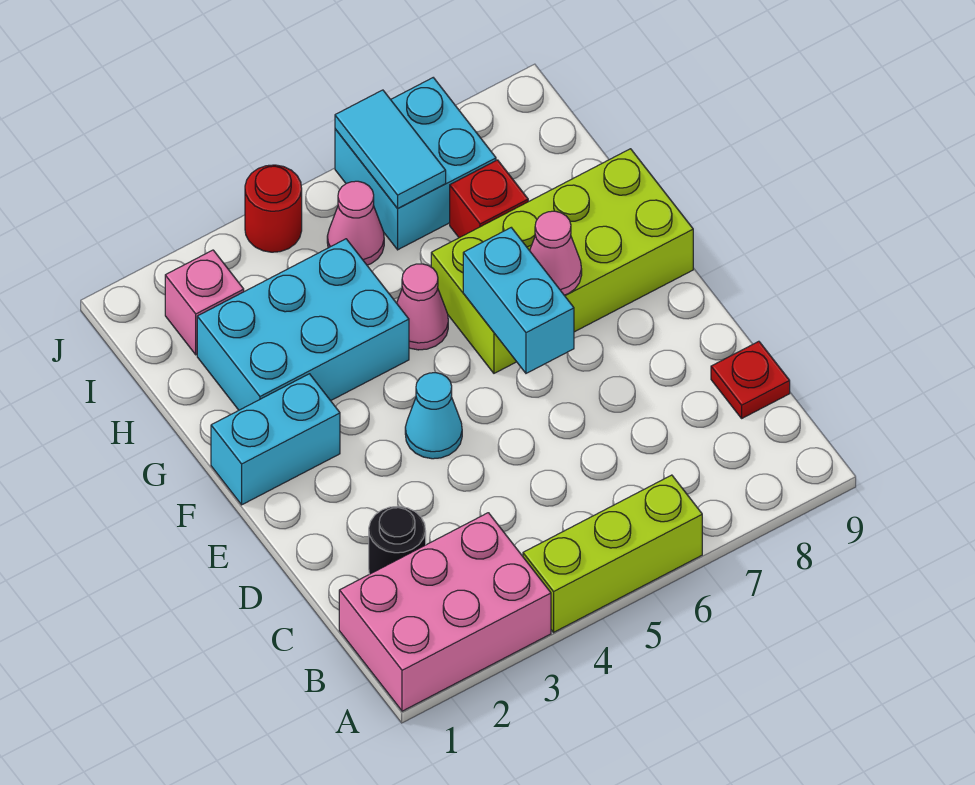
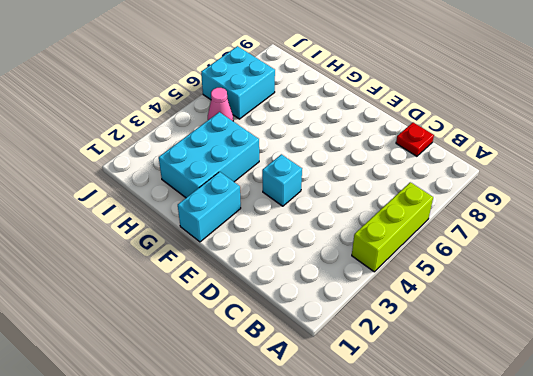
cyan 1x1 brick [262,154,302,206] -> cyan 1x1 cone [405,373,462,459]
none -> pink 2x3 brick [339,513,551,711]
none -> black 1x1 round brick [369,506,426,574]
none -> lime 2x4 brick [431,149,693,373]

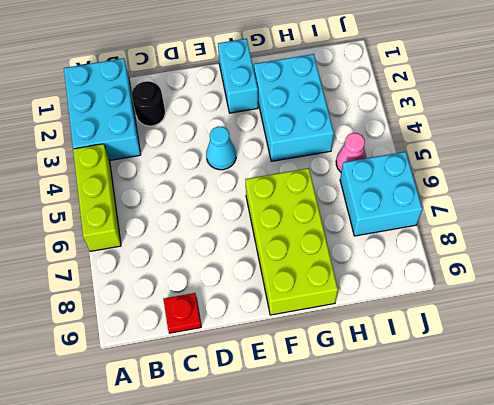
cyan 2x3 brick [64,58,141,161] -> pink 2x3 brick [339,513,551,711]
none -> pink 1x1 cone [397,264,448,350]
none -> red 1x1 brick [450,160,528,238]
none -> pink 1x1 brick [165,250,244,355]

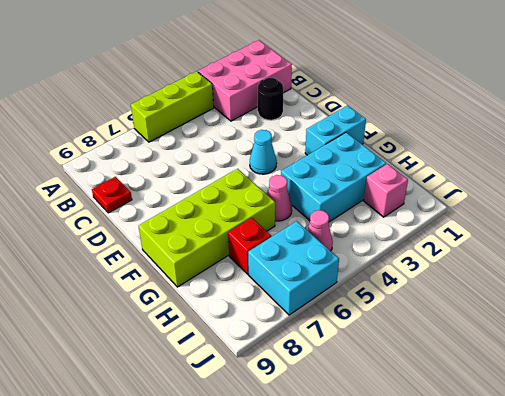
none -> red 1x1 round brick [245,165,302,252]
none -> cyan 1x2 brick [463,228,574,373]
none -> pink 1x1 cone [530,211,582,295]

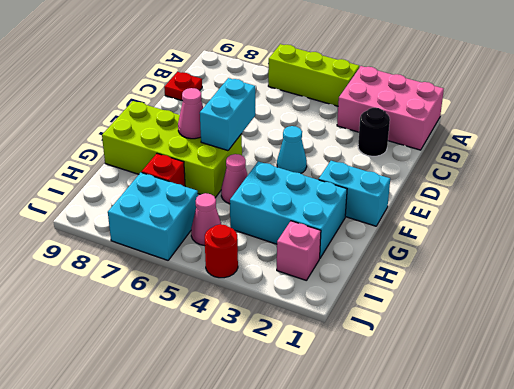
none -> cyan 1x2 tile [335,90,446,209]

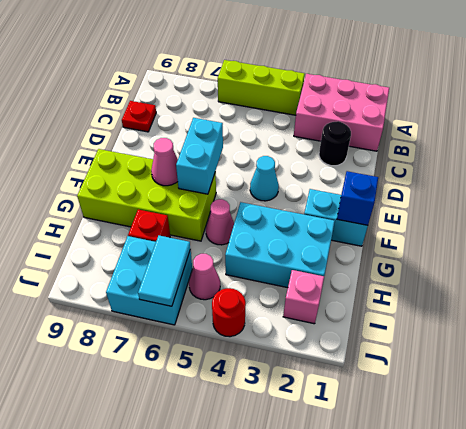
blue 1x1 brick [337,171,378,225] -> none

